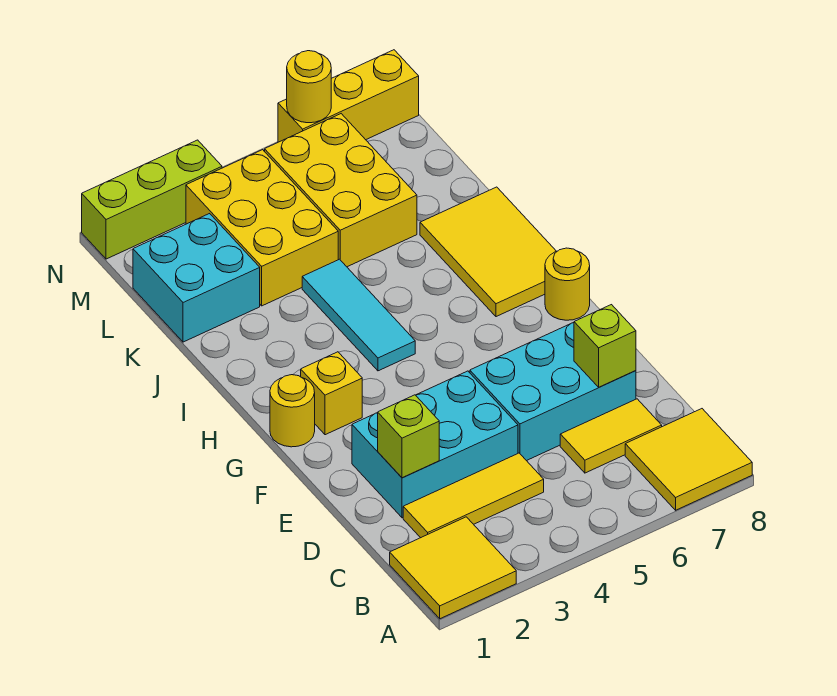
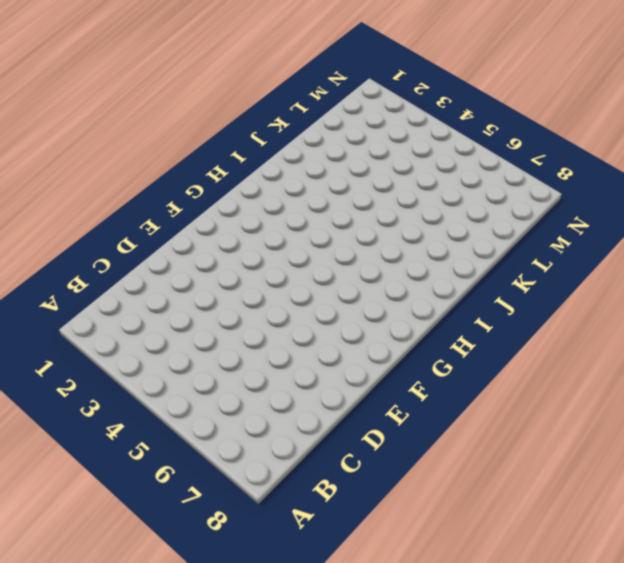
none -> yellow 2x2 tile [390,517,516,619]
none -> yellow 2x2 tile [625,409,752,510]
none -> yellow 1x3 tile [403,453,544,538]

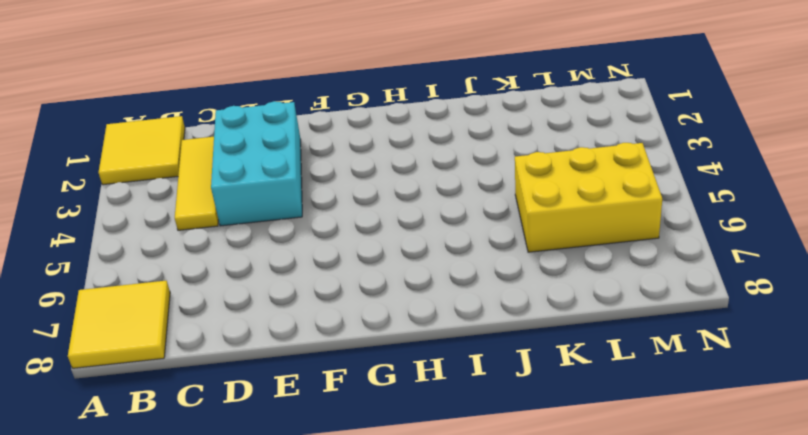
none -> yellow 1x2 tile [560,399,662,473]
none -> cyan 2x3 brick [470,323,636,461]
none -> yellow 1x1 round brick [270,375,315,447]

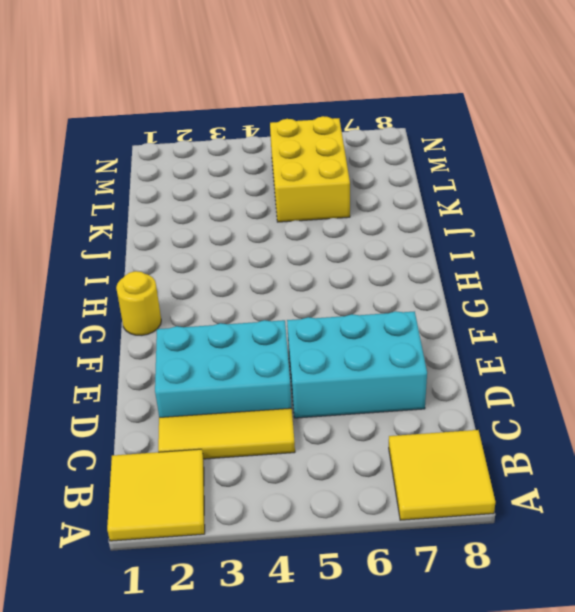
none -> yellow 1x2 tile [560,399,662,473]
none -> yellow 1x1 brick [301,352,362,435]
none -> yellow 1x1 round brick [545,248,590,320]

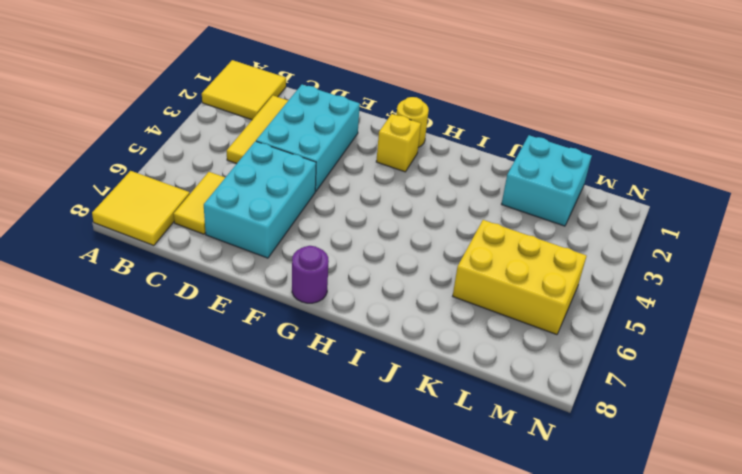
purple 1x1 round brick [292,246,329,303] -> yellow 1x1 round brick [545,248,590,320]
none -> cyan 1x3 tile [302,259,415,371]
none -> yellow 2x3 tile [420,187,556,317]
none -> yellow 2x3 brick [186,150,338,306]

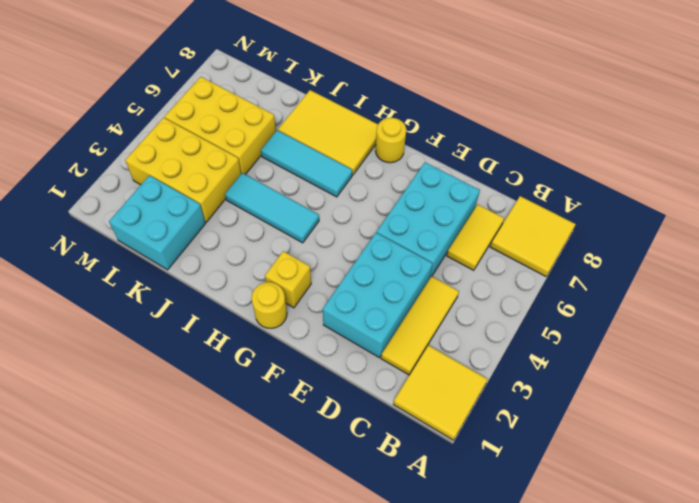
cyan 1x3 tile [261,130,352,197] -> none
none -> lime 1x3 brick [82,140,222,259]
none -> yellow 1x3 brick [278,50,419,142]
none -> lime 1x1 brick [378,395,439,478]

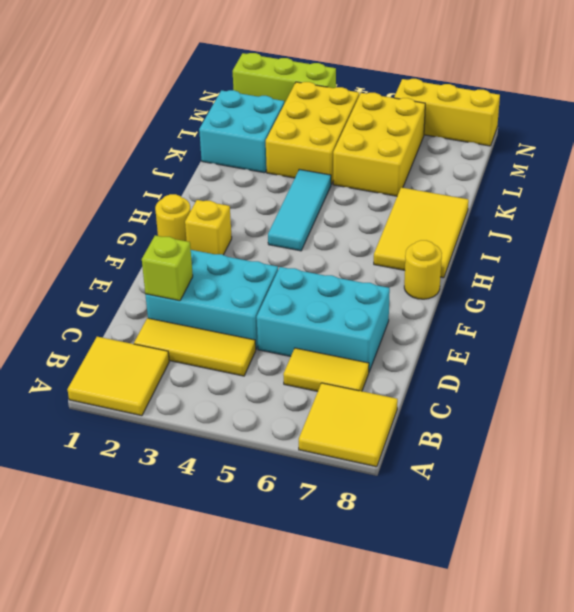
none -> lime 1x1 brick [574,305,636,387]
none -> yellow 1x1 round brick [287,51,331,123]

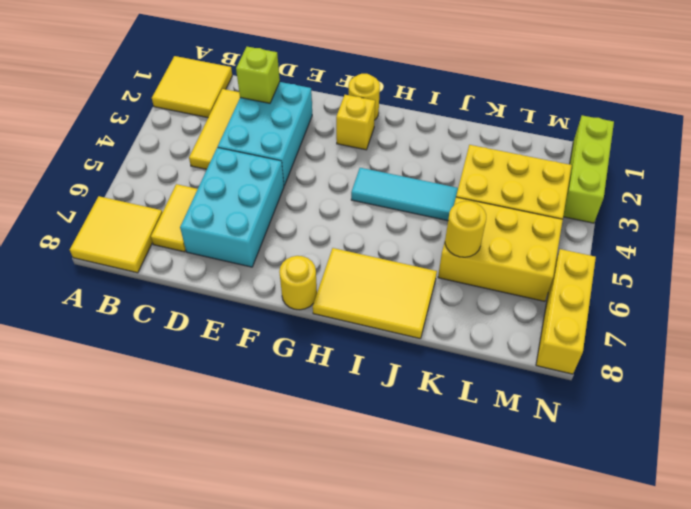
yellow 1x1 round brick [445,201,486,257] -> yellow 1x1 round brick moved to [287,51,331,123]
none -> cyan 2x2 brick [133,214,260,342]
none -> lime 1x1 brick [574,305,636,387]

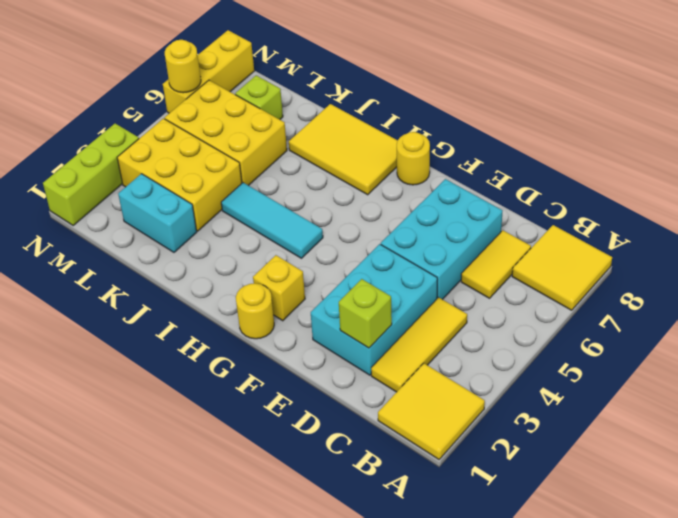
cyan 1x2 brick [118,174,197,252] -> cyan 2x2 brick [133,214,260,342]
lime 1x1 brick [235,75,283,119] -> lime 1x1 brick moved to [574,305,636,387]

